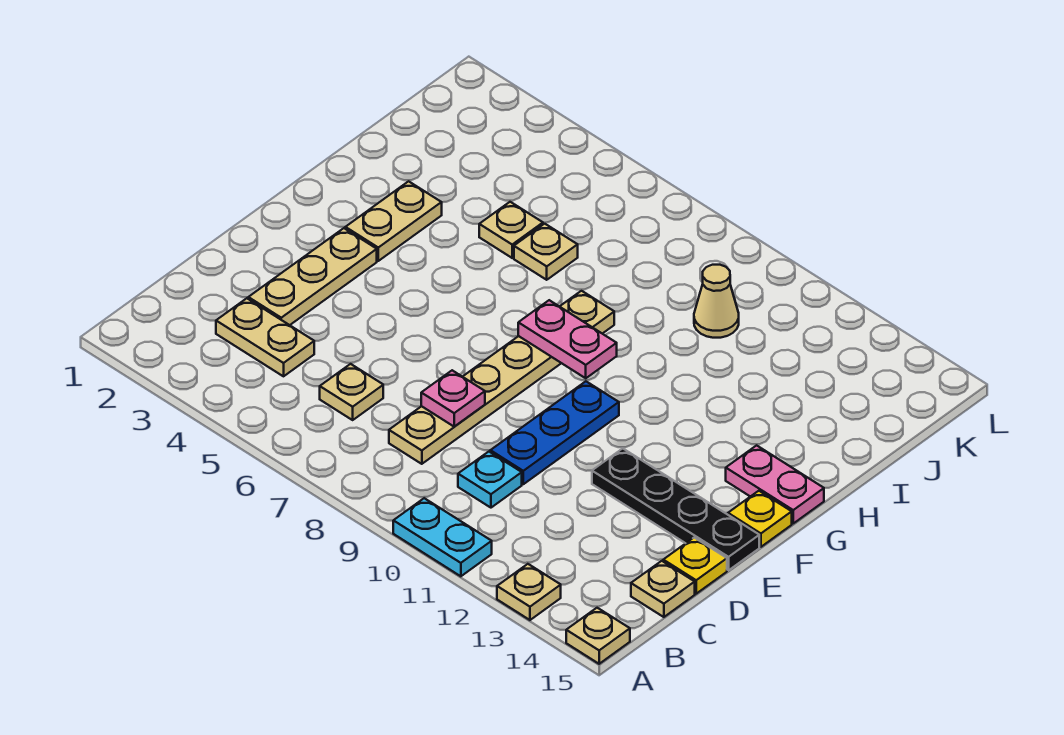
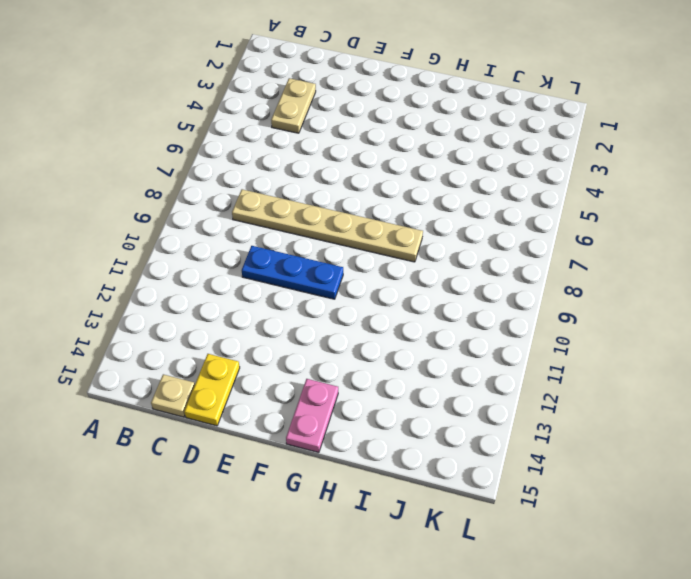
yellow 1x2 plate [184,354,240,426] -> yellow 1x1 plate [663,538,727,594]
none -> cyan 1x2 plate [393,498,492,576]
none -> tan 1x1 plate [497,564,561,620]
none -> tan 1x1 plate [566,608,630,664]

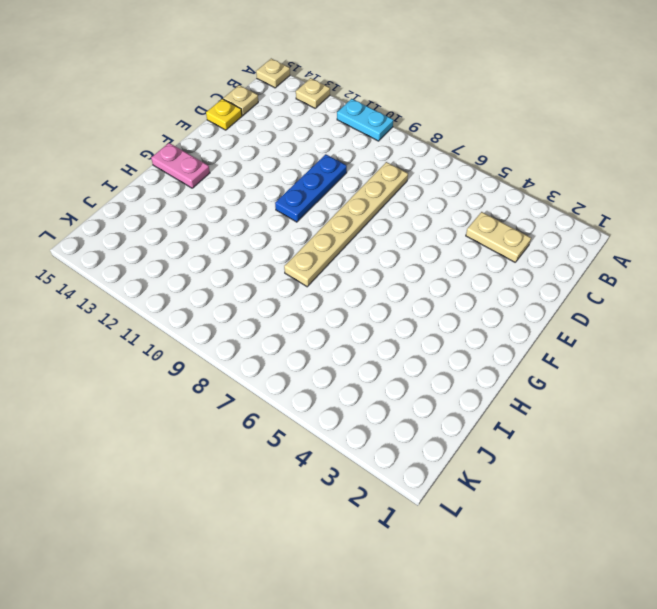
none -> tan 1x1 plate [320,364,383,420]
none -> cyan 1x1 plate [458,452,522,508]
none -> tan 1x3 plate [248,228,377,325]

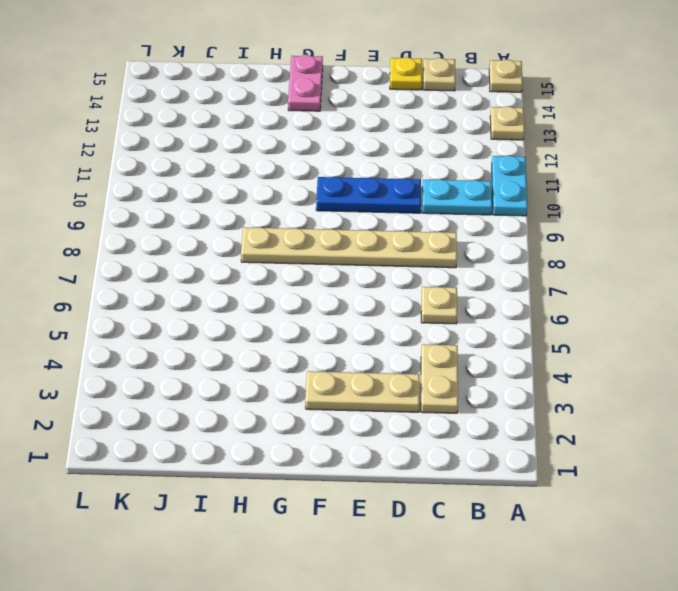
cyan 1x2 plate [422,179,492,215] -> cyan 1x1 plate [458,452,522,508]
none -> black 1x4 plate [592,448,759,570]
none -> yellow 1x1 plate [728,491,792,547]
none -> tan 1x2 plate [345,181,442,261]

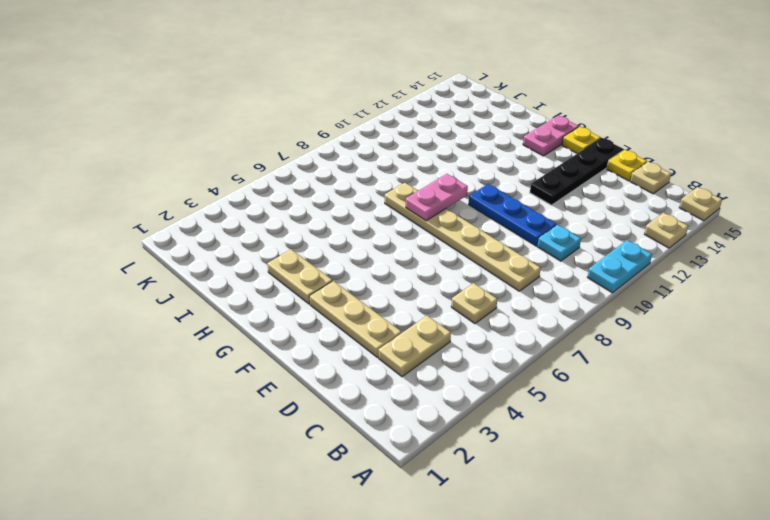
none -> tan 1x1 plate [479,202,543,258]
none -> tan 1x1 plate [514,224,578,280]
none -> tan 1x1 cone [694,265,739,338]

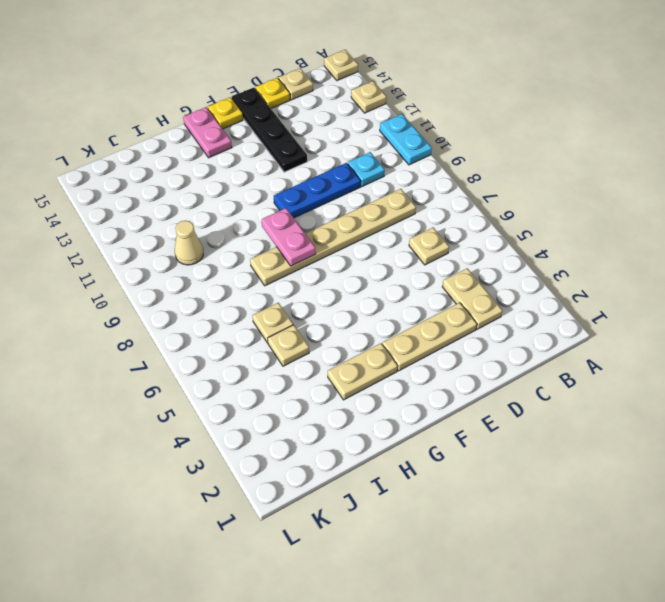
none -> pink 1x1 plate [421,370,485,427]

